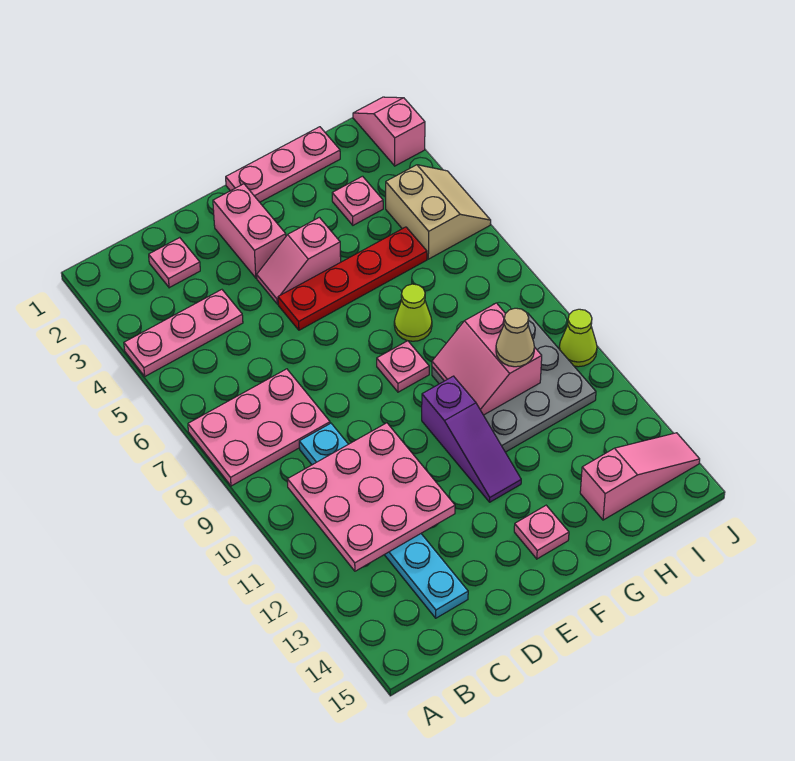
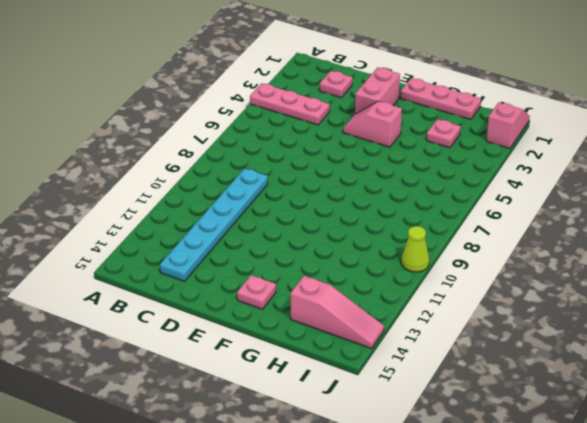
none -> pink 2x3 plate [188,369,330,486]
none -> red 1x4 plate [278,227,427,330]
none -> pink 1x1 plate [377,341,429,392]

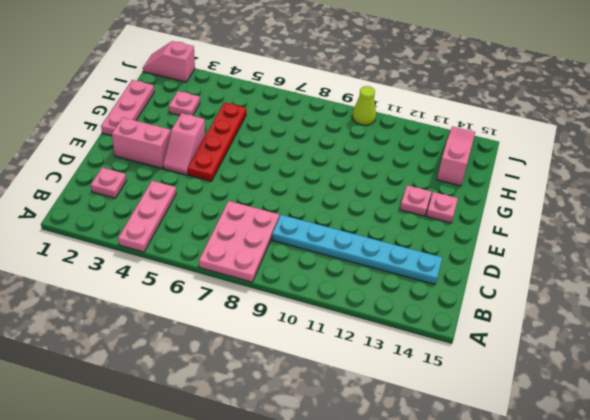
pink 1x1 plate [400,185,431,216] -> pink 1x1 plate moved to [377,341,429,392]
none -> purple 1x3 slope [422,376,521,502]
none -> lime 1x1 cone [394,284,432,341]
none -> grey 3x3 plate [432,313,596,452]

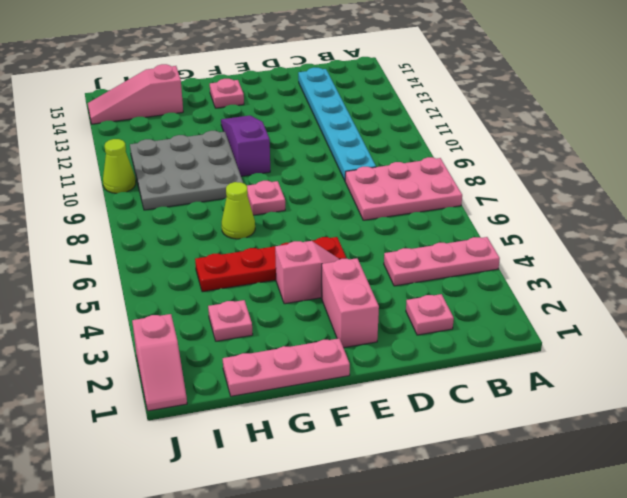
none -> tan 2x2 slope [386,165,491,259]
none -> pink 3x3 plate [287,423,455,571]
none -> pink 2x2 slope [432,303,542,415]

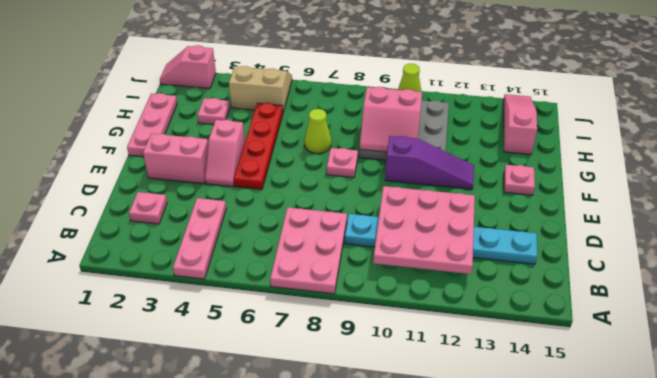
none -> tan 1x1 cone [496,308,534,367]

